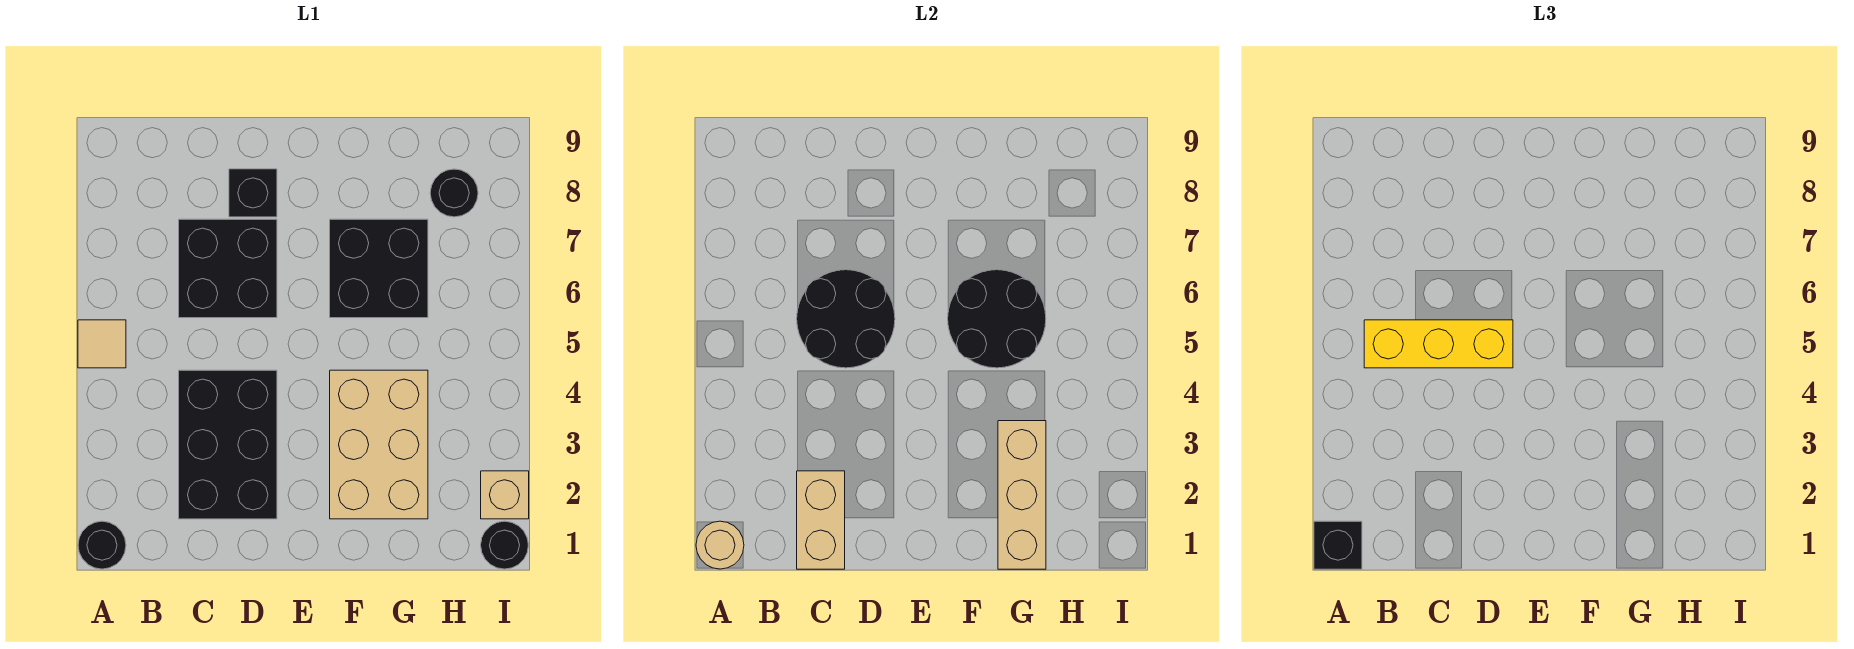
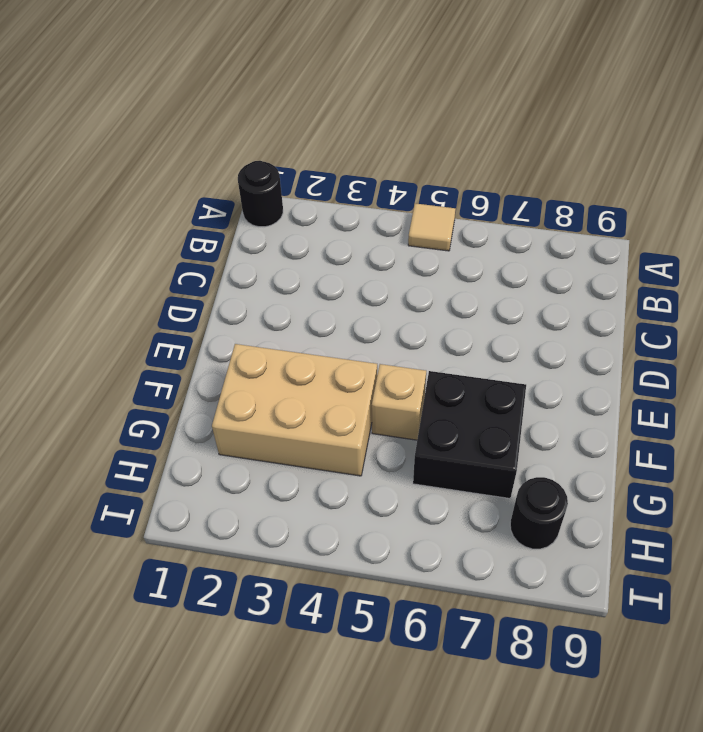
tan 1x1 brick [372,364,426,440] -> tan 1x1 brick moved to [481,471,529,519]
none -> black 2x3 brick [179,370,277,519]
none -> black 2x2 brick [179,219,277,318]
none -> black 1x1 brick [229,169,277,217]

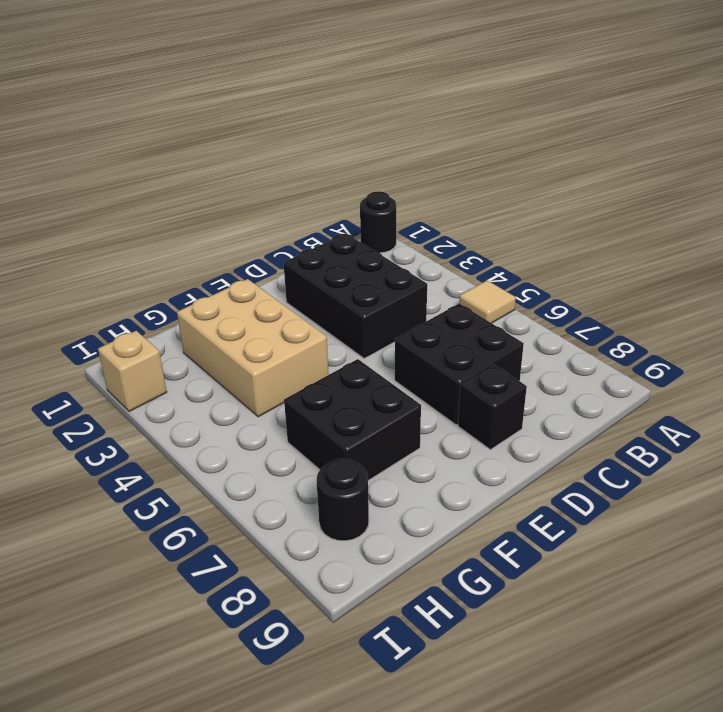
none -> black 1x1 round brick [481,521,528,569]
none -> tan 1x1 round brick [696,521,744,569]
none -> tan 1x2 brick [797,471,845,569]

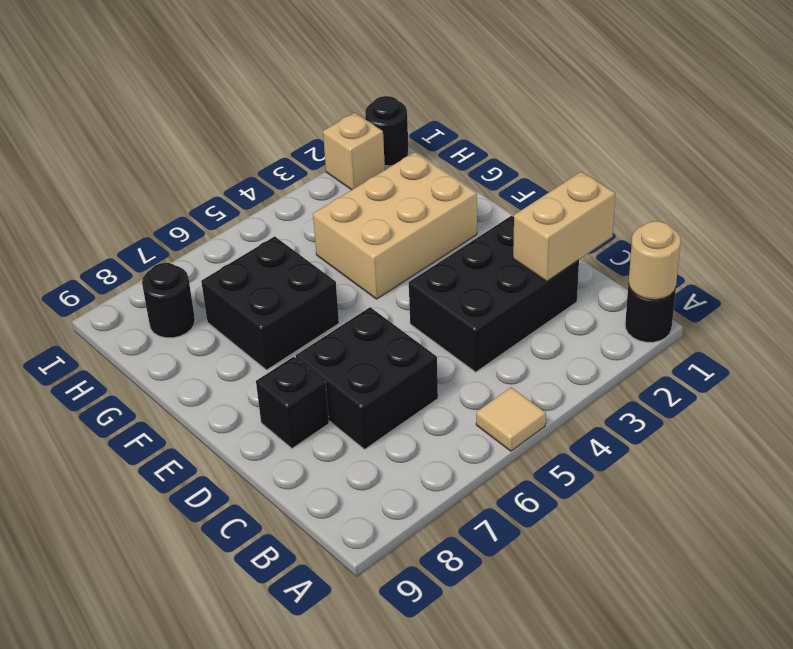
none -> black 2x2 round brick [797,270,895,368]
none -> black 2x2 round brick [948,270,1046,368]
none -> tan 1x3 brick [998,421,1046,569]

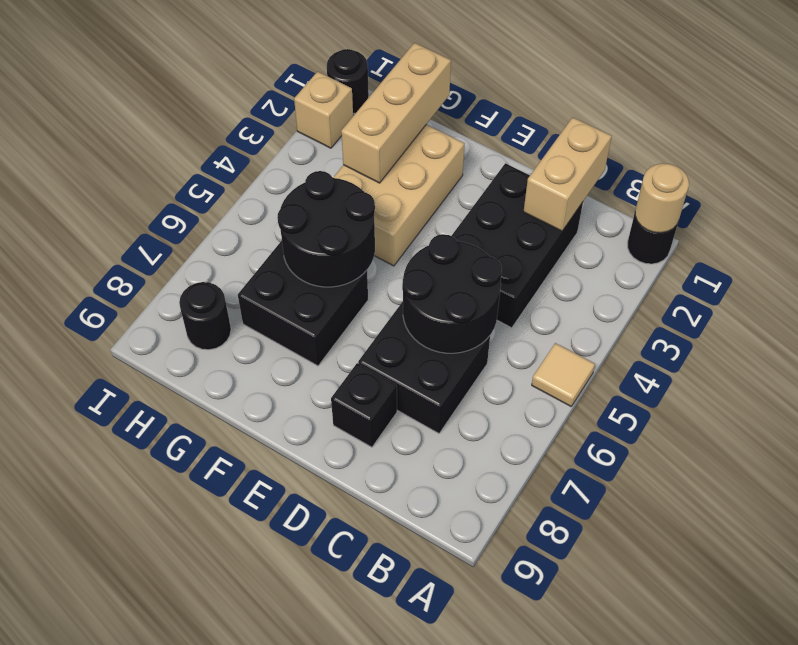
none -> black 1x1 brick [1314,521,1362,569]
none -> yellow 1x3 brick [1364,320,1513,368]

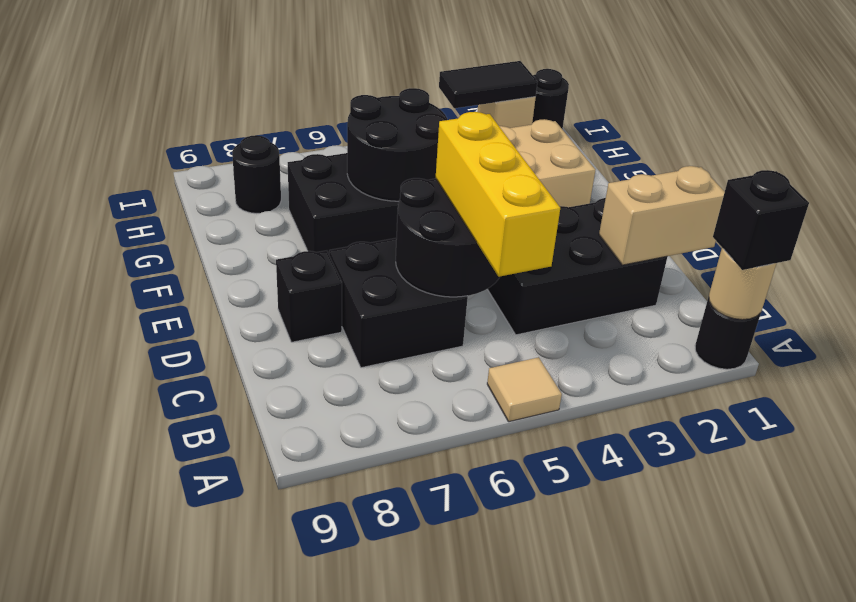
black 1x2 tile [439,61,538,108] -> none
none -> tan 1x3 brick [998,421,1046,569]

